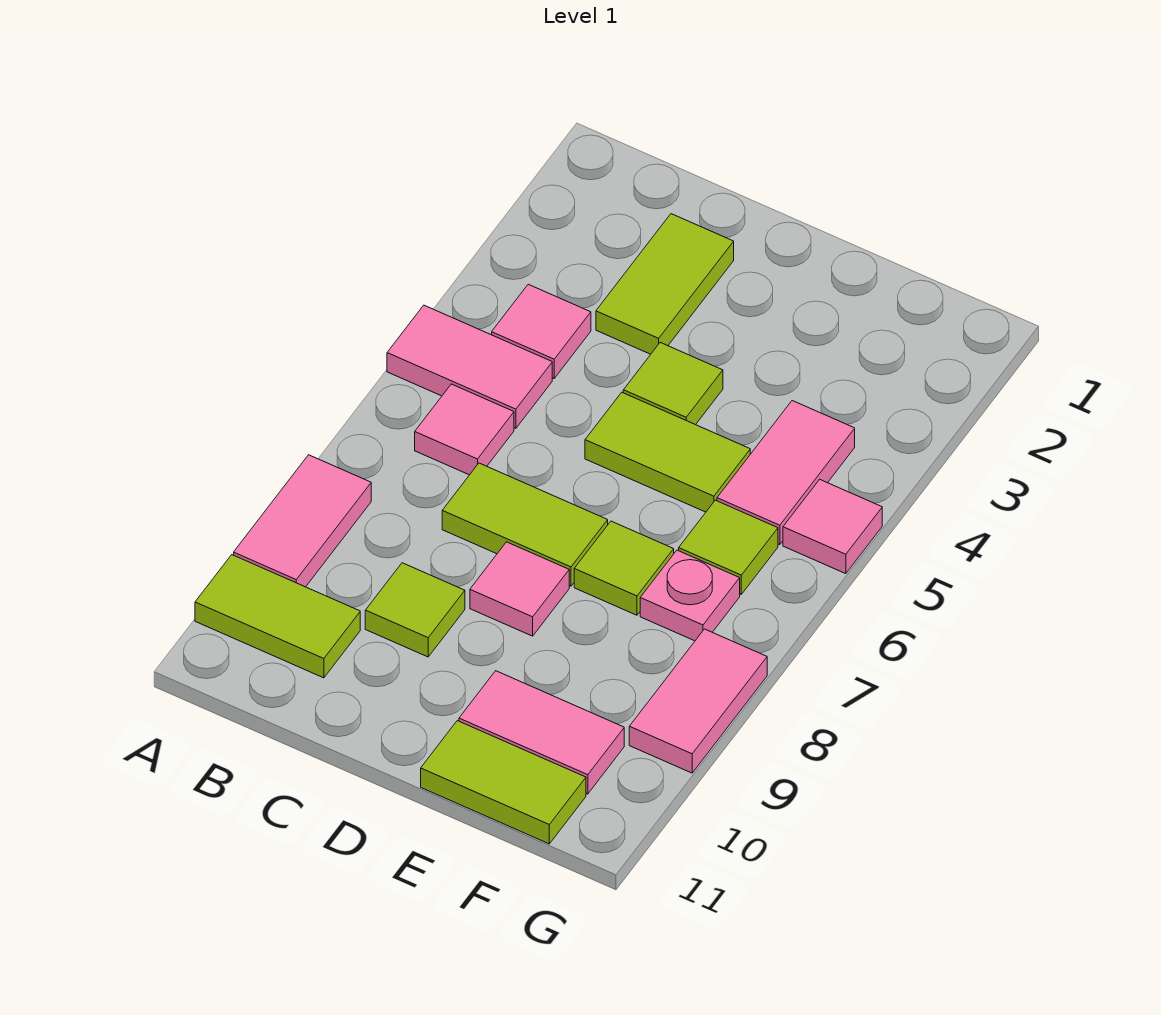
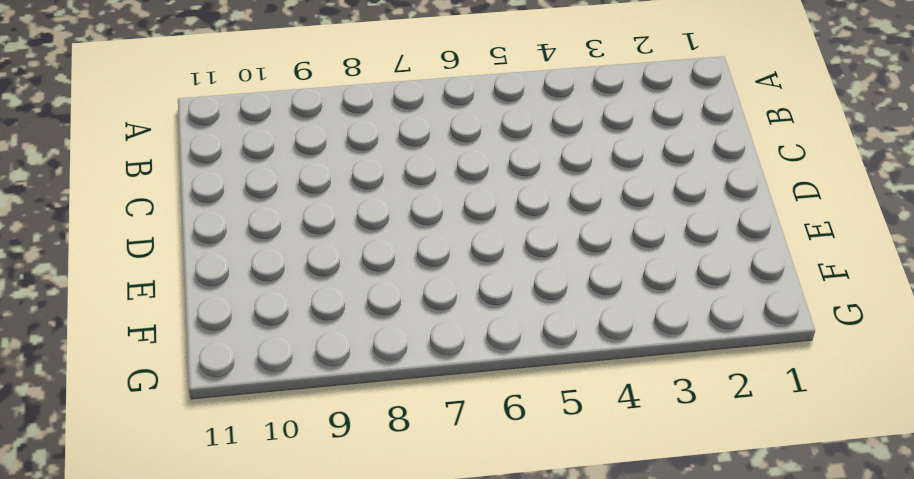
none -> pink 1x2 tile [387,305,552,428]
none -> pink 1x2 tile [234,455,371,587]
none -> lime 1x2 tile [195,555,360,678]

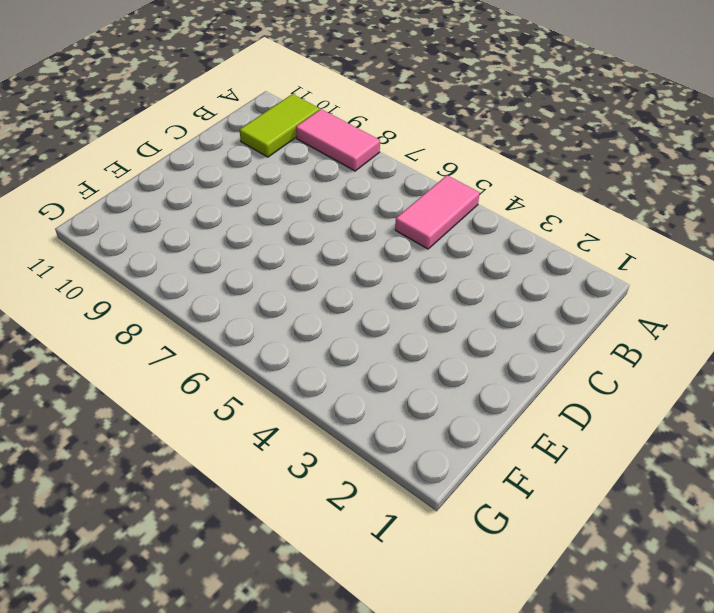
none -> pink 1x1 tile [492,284,591,378]
none -> pink 1x1 tile [415,384,514,475]
none -> lime 1x2 tile [596,214,734,354]

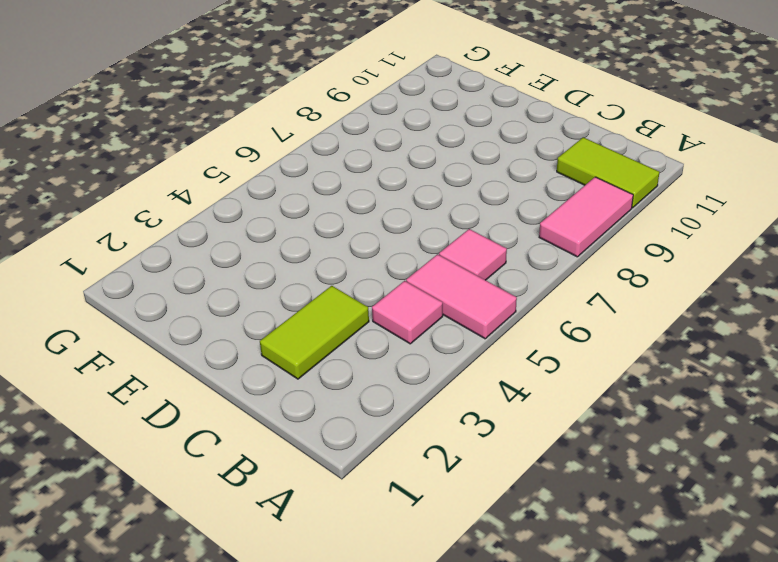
none -> lime 1x2 tile [442,463,608,586]
none -> lime 1x1 tile [365,563,465,657]
none -> lime 1x1 tile [623,343,723,425]

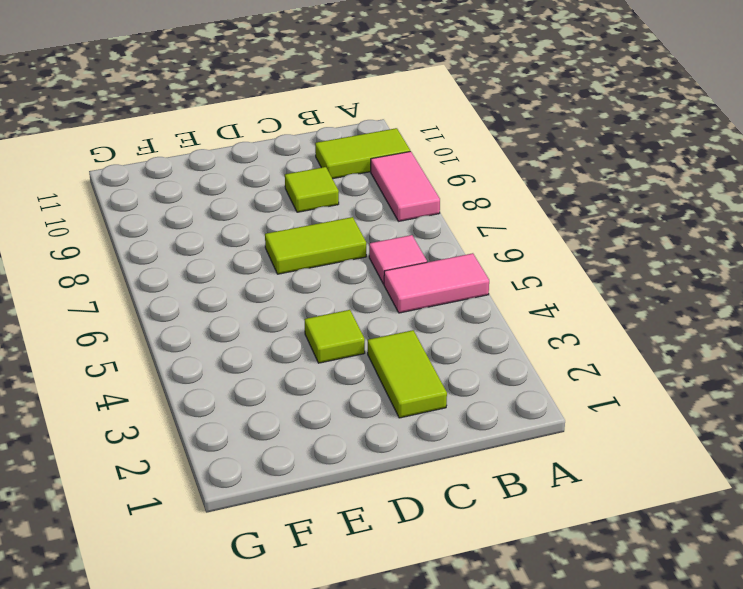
none -> pink 1x1 tile [492,284,591,378]
none -> lime 1x2 tile [585,392,750,512]
none -> pink 1x1 tile [470,542,569,636]

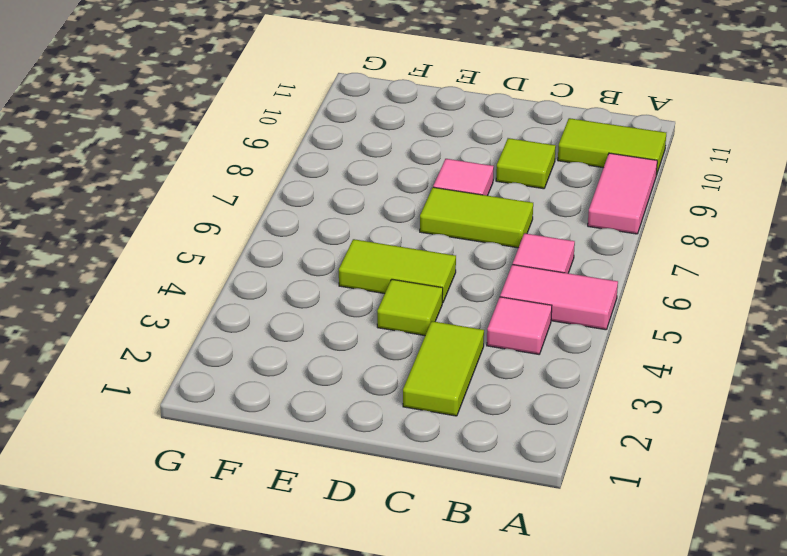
none -> lime 1x1 tile [574,521,674,615]
none -> pink 1x2 tile [459,671,624,794]
none -> lime 1x2 tile [421,721,586,844]

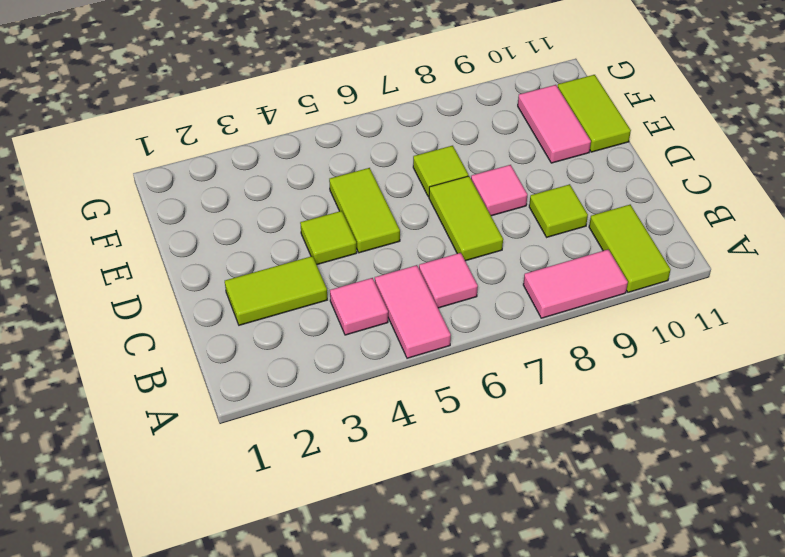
none -> pink 1x2 tile [717,401,855,545]
none -> lime 1x1 tile [679,500,778,594]
none -> pink 1x1 plate [640,550,740,641]

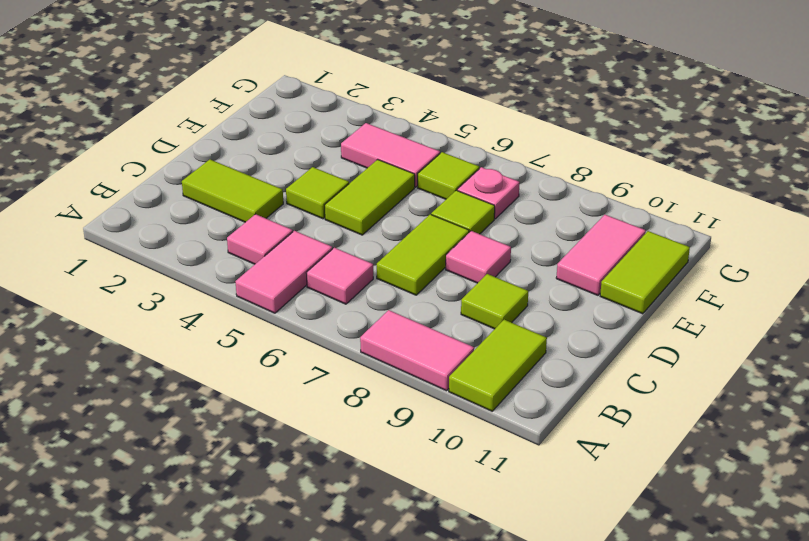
none -> pink 1x1 tile [783,479,882,574]
none -> pink 1x2 tile [629,629,767,773]

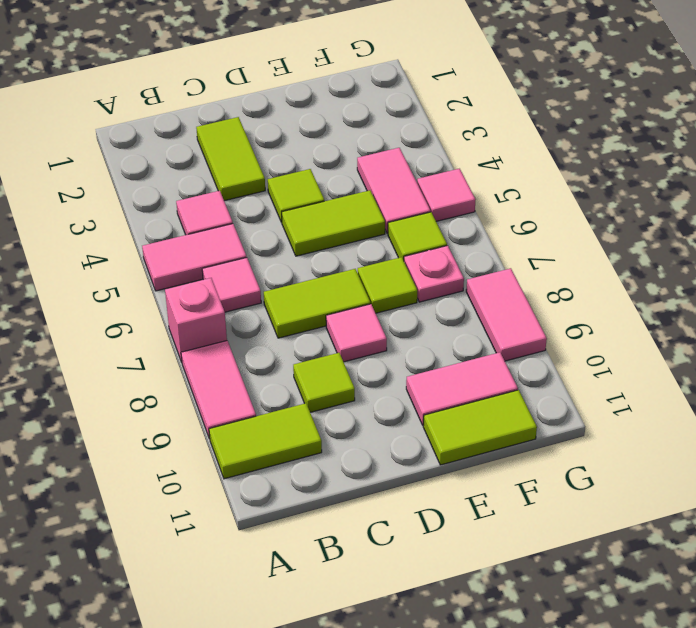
pink 1x1 brick [165,278,227,362] -> none

